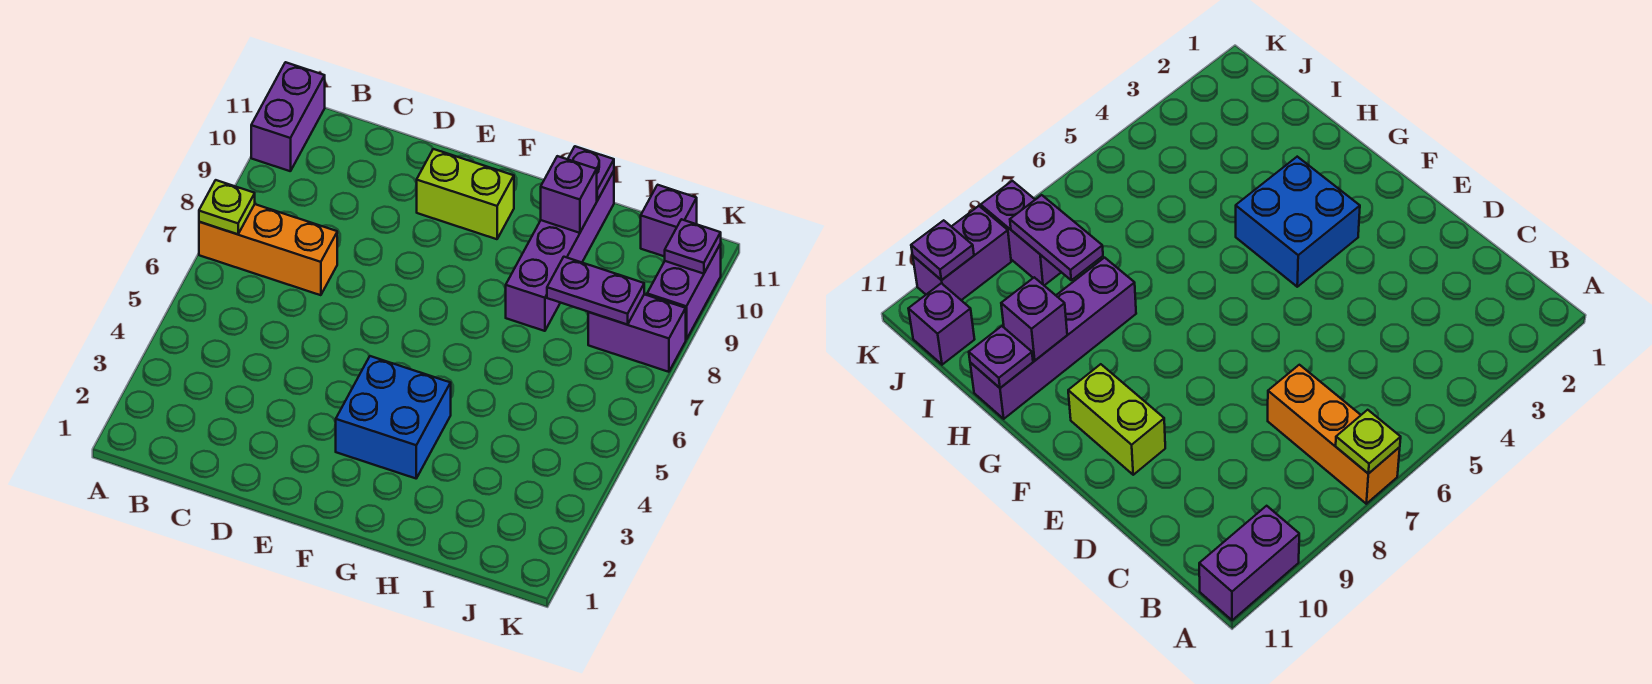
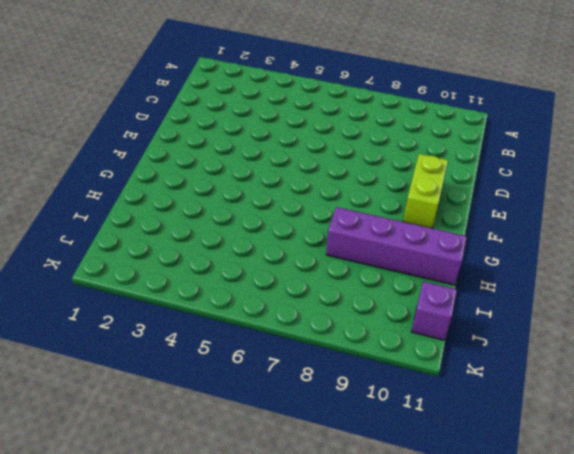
none -> orange 1x3 brick [199,204,337,295]
none -> purple 1x2 brick [251,62,325,171]
none -> blue 2x2 brick [336,356,451,478]

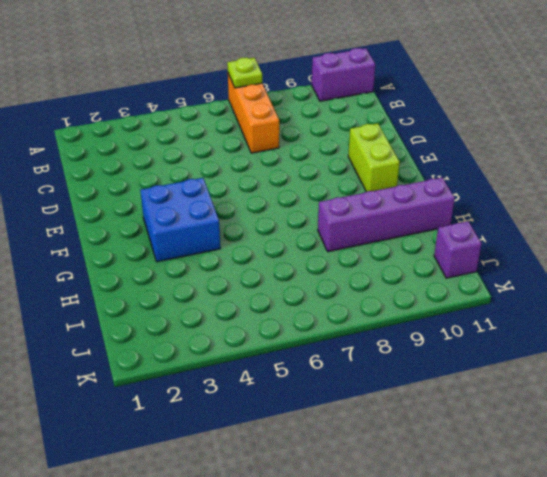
none -> purple 1x2 brick [588,294,686,372]
none -> purple 1x2 brick [647,244,721,339]
none -> purple 1x1 brick [541,156,597,233]

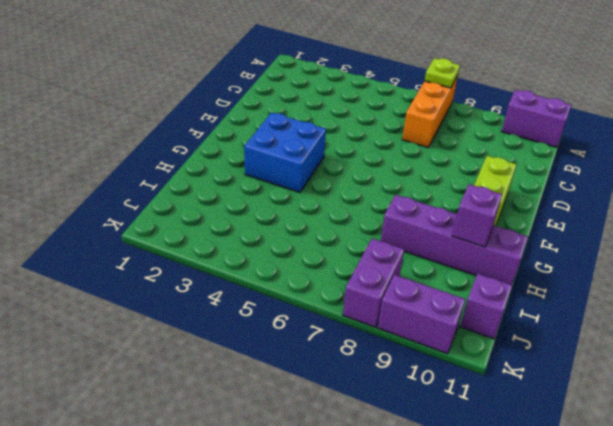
none -> purple 1x1 plate [568,146,614,200]
none -> purple 1x2 plate [547,257,644,325]
none -> purple 1x1 plate [665,219,721,274]

